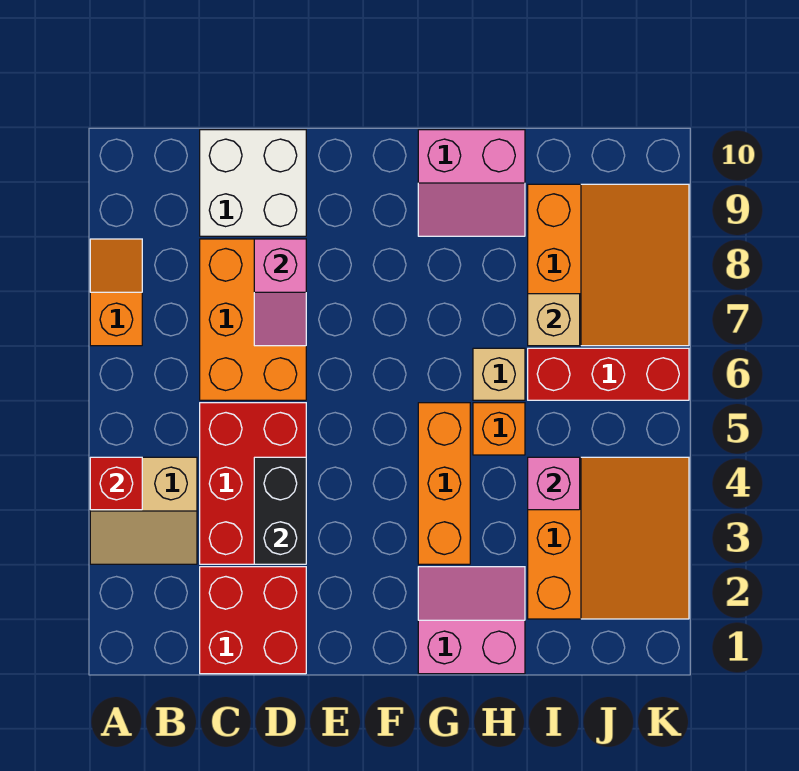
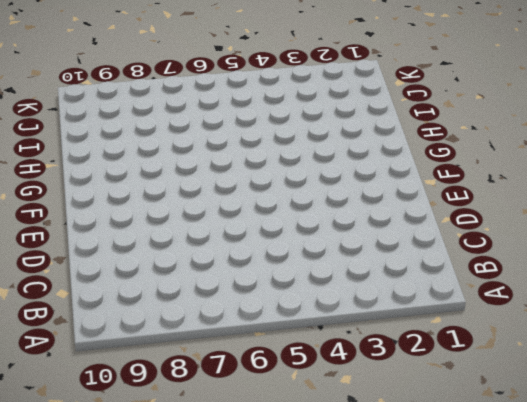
none -> tan 2x2 slope [90,457,197,564]
none -> orange 1x2 slope [90,239,142,346]
none -> red 2x2 brick [200,567,306,674]

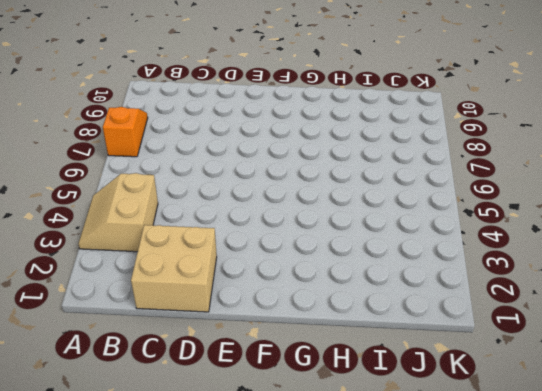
tan 2x2 slope [78,173,158,252] -> tan 2x2 slope turned to [90,457,197,564]
tan 2x2 brick [131,225,217,312] -> red 2x2 brick [200,567,306,674]
none -> red 2x3 brick [200,403,306,564]
none -> orange 2x3 brick [200,239,306,400]
none -> white 2x2 brick [200,130,306,236]

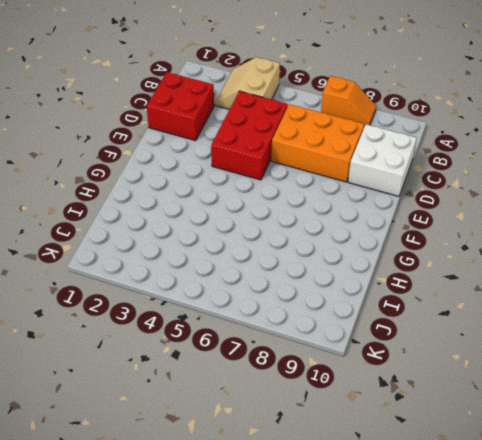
red 2x3 brick [211,91,288,180] -> red 2x3 brick turned to [200,403,306,564]
none -> pink 2x2 slope [418,567,525,674]
none -> orange 1x3 brick [418,403,470,564]
none -> pink 2x2 slope [418,130,525,236]

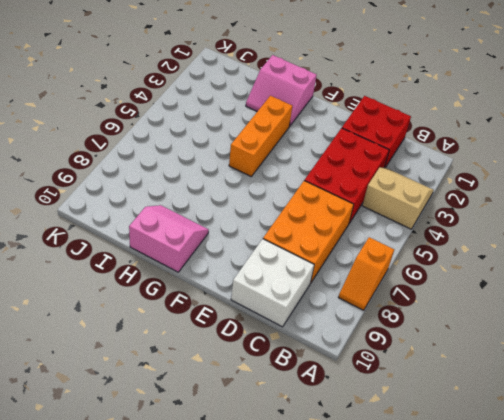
none -> orange 1x1 brick [473,403,525,455]
none -> tan 1x1 brick [473,348,525,400]
none -> orange 3x3 slope [528,457,689,619]

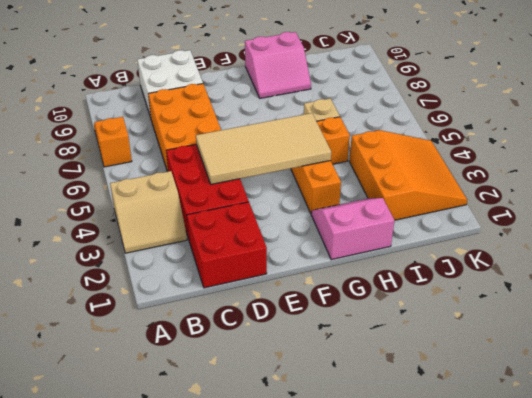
tan 2x4 tile [196,113,331,184] -> black 1x2 brick [254,457,306,564]
none -> red 1x3 brick [528,348,689,400]
none -> orange 3x3 slope [528,184,689,346]
none -> red 1x1 brick [90,457,142,510]

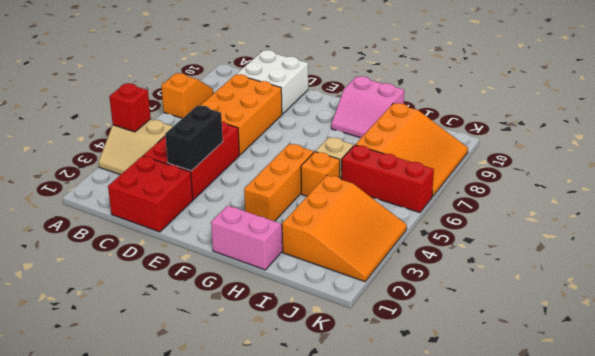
none -> pink 1x2 slope [254,239,306,346]
none -> pink 1x1 brick [528,457,580,510]
none -> tan 1x1 brick [528,294,580,346]

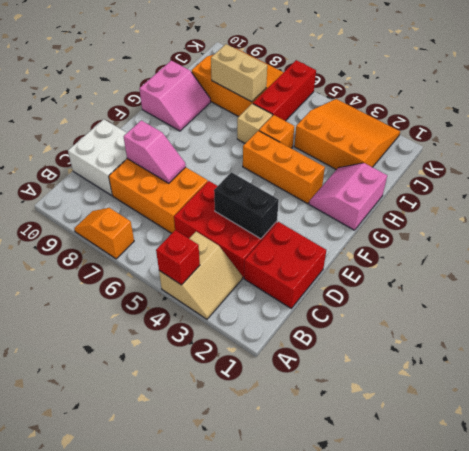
tan 1x2 brick [211,44,267,102] -> tan 1x1 brick [528,294,580,346]
none -> pink 1x1 brick [528,457,580,510]

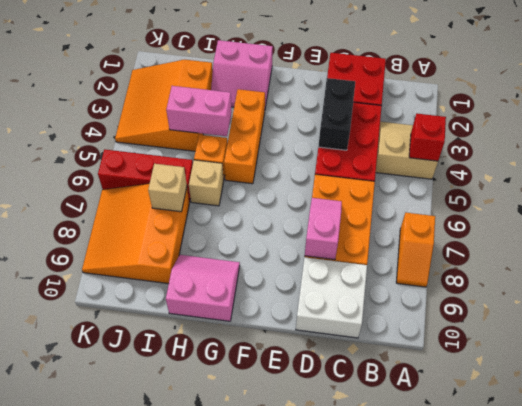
pink 1x2 brick [166,86,232,136] -> pink 1x1 brick [528,457,580,510]

